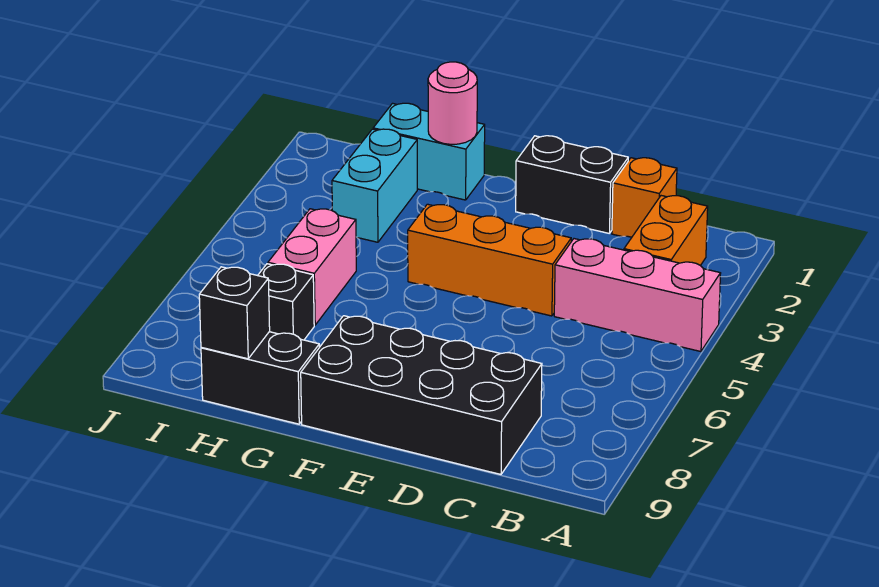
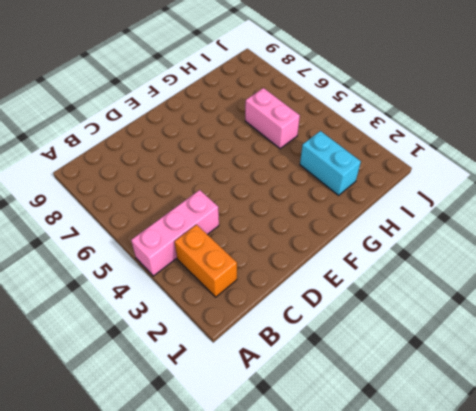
none -> orange 1x1 brick [612,158,677,237]
none -> black 2x4 brick [301,316,542,474]
none -> black 1x2 brick [516,136,628,233]

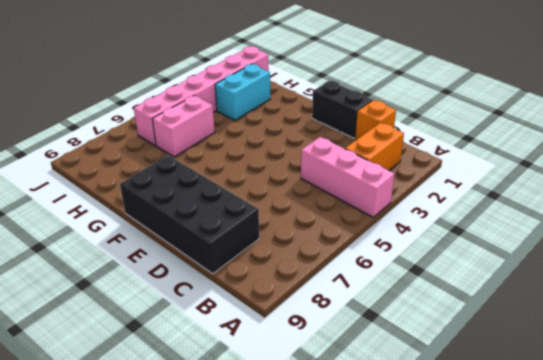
pink 1x6 brick [134,46,269,145] -> none
none -> orange 1x3 brick [408,204,571,316]
none -> cyan 1x2 brick [373,103,485,200]
none -> black 1x2 brick [201,332,319,424]

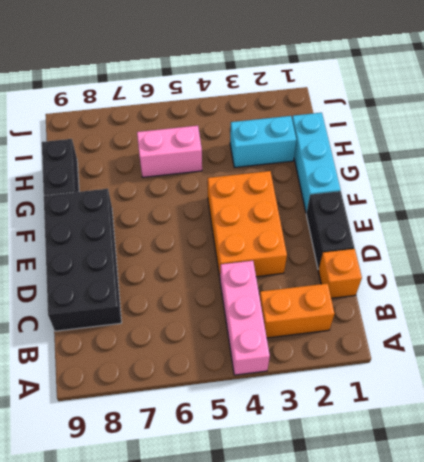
orange 2x3 brick [208,171,287,277] -> orange 1x3 brick [408,204,571,316]
cyan 1x3 brick [292,113,341,213] -> cyan 1x2 brick [373,103,485,200]
none -> black 1x1 brick [258,264,314,340]
none -> pink 1x1 round brick [428,62,477,144]
none -> black 1x1 brick [199,267,270,359]

